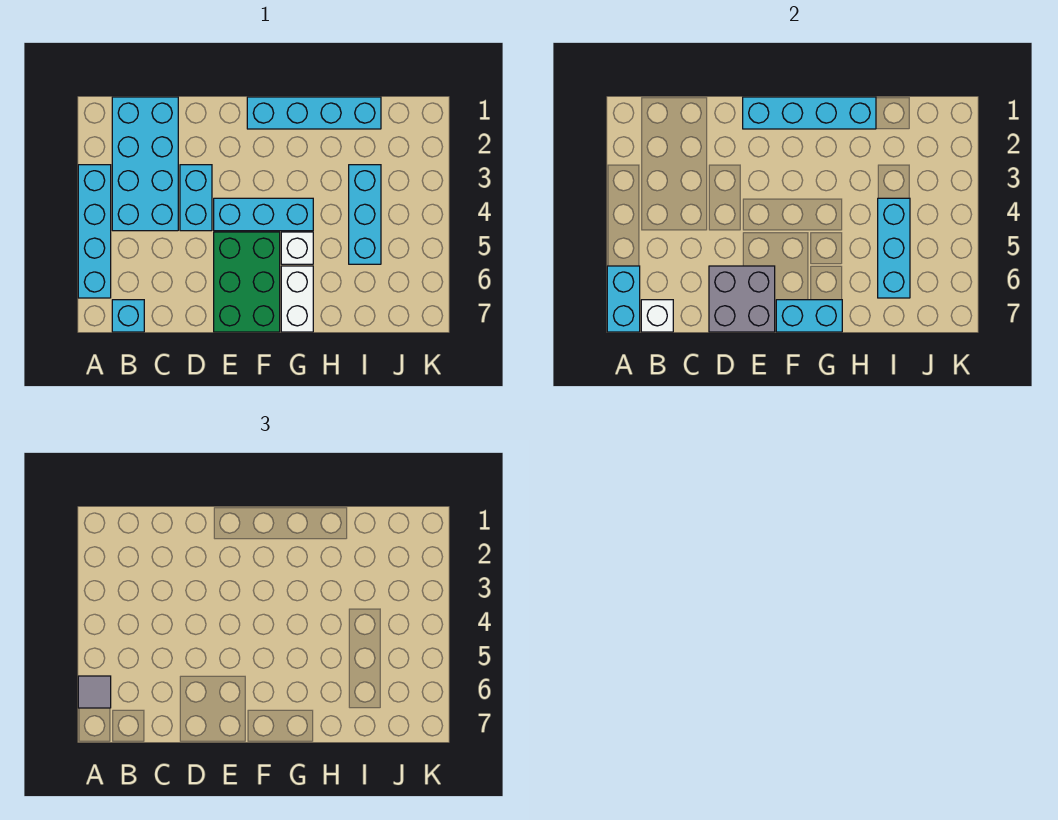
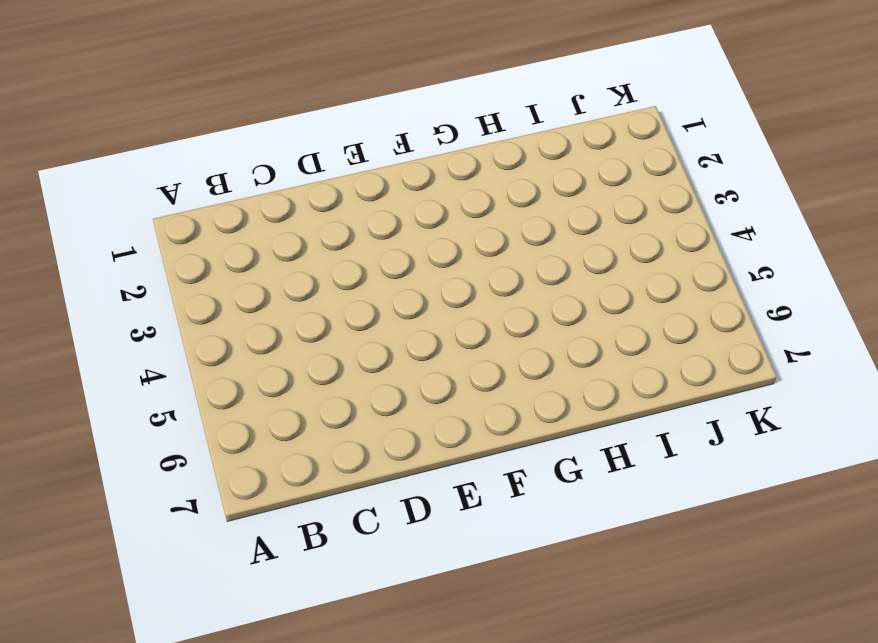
none -> cyan 1x4 brick [78,165,111,298]
none -> cyan 2x4 brick [112,97,178,231]
none -> cyan 1x1 brick [112,300,144,332]

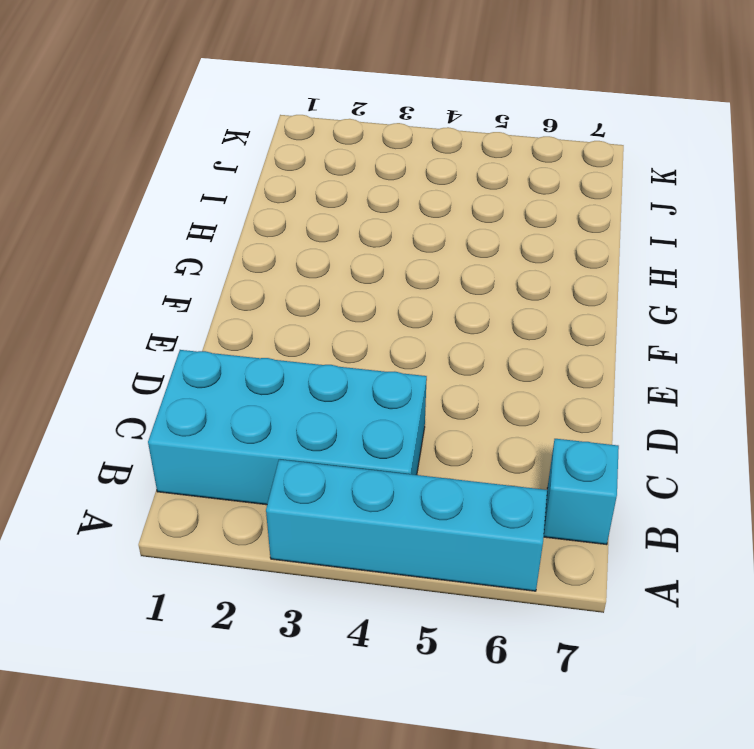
none -> cyan 1x2 brick [180,165,212,231]
none -> cyan 1x3 brick [214,198,313,231]
none -> green 2x3 brick [214,232,280,332]

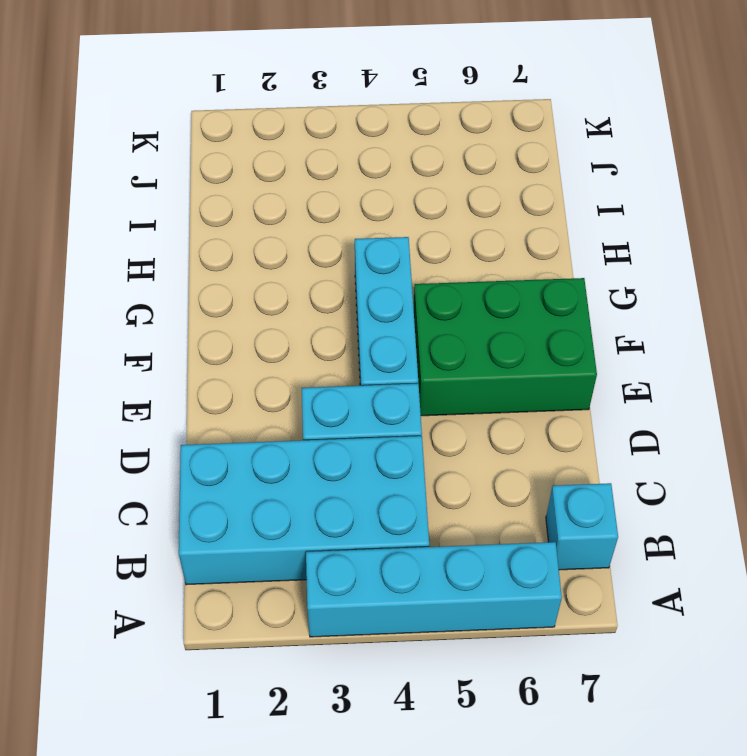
none -> cyan 1x4 brick [247,97,381,129]
none -> white 1x1 brick [281,232,313,264]
none -> white 1x2 brick [281,266,313,332]

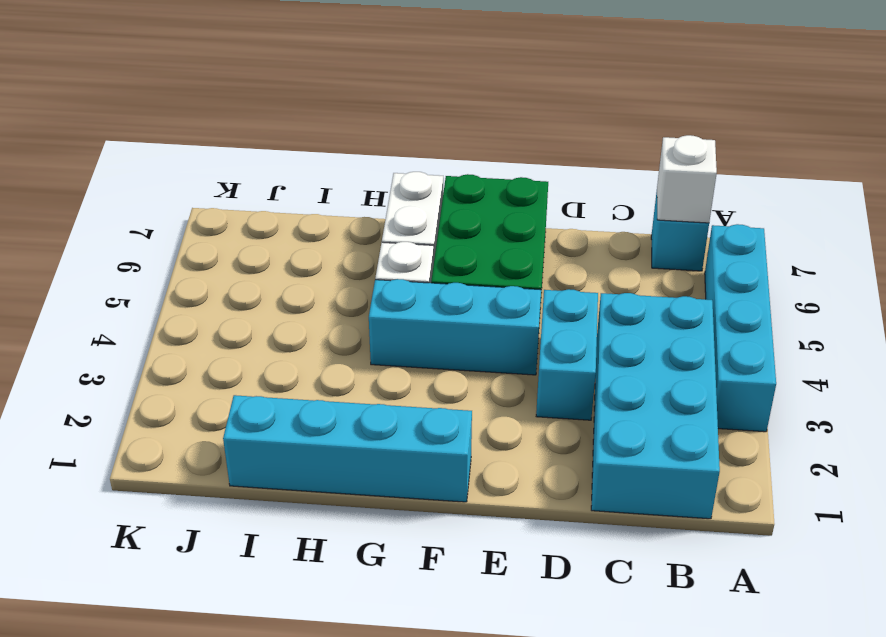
none -> cyan 1x3 brick [349,165,381,264]
none -> cyan 1x2 brick [607,266,640,332]
none -> grey 2x2 brick [709,266,775,332]

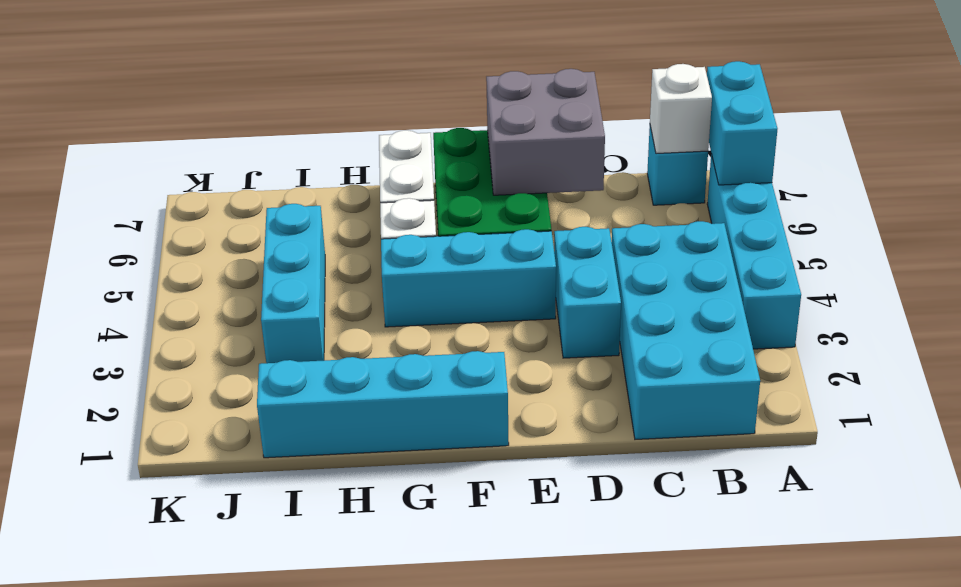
none -> cyan 1x4 brick [743,97,876,129]
none -> cyan 1x2 brick [776,300,842,332]
none -> cyan 1x3 brick [878,198,910,298]

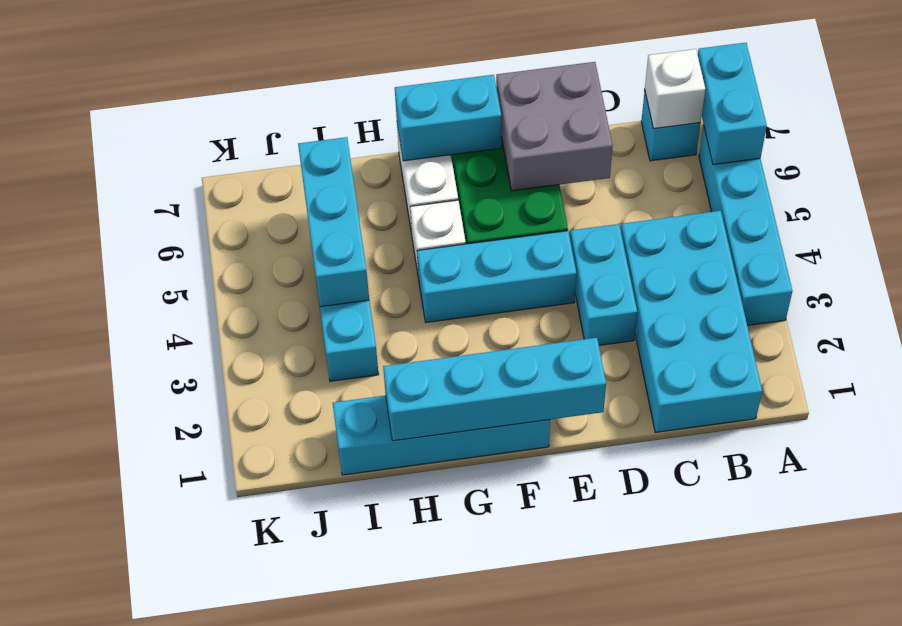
none -> grey 1x1 tile [78,676,111,708]

